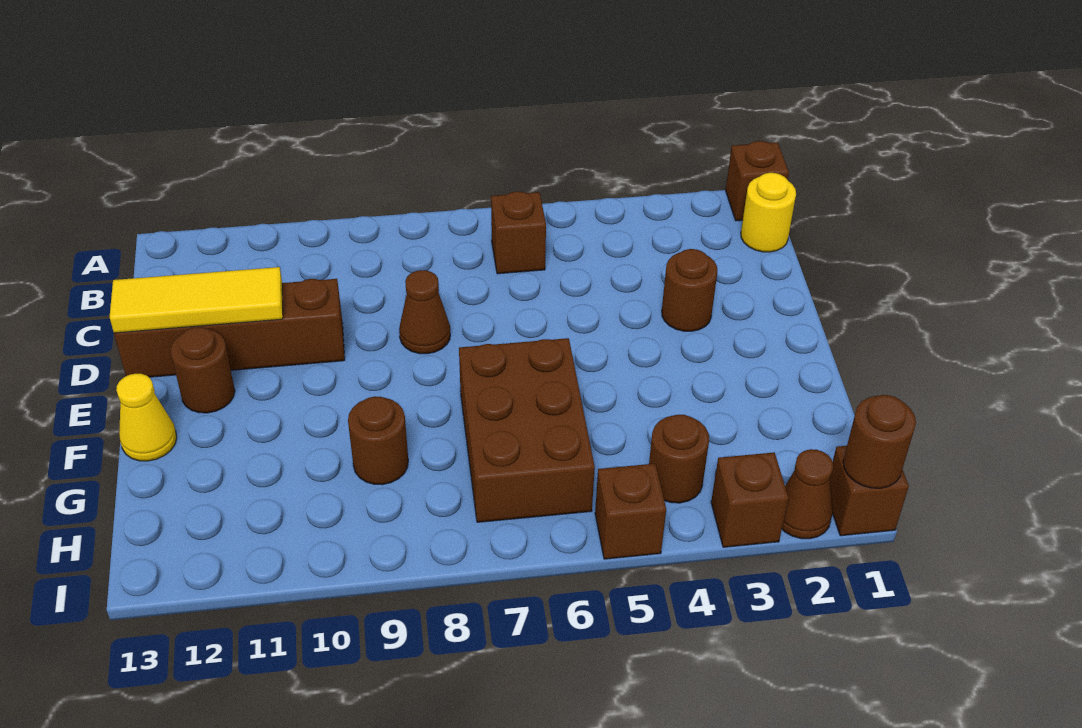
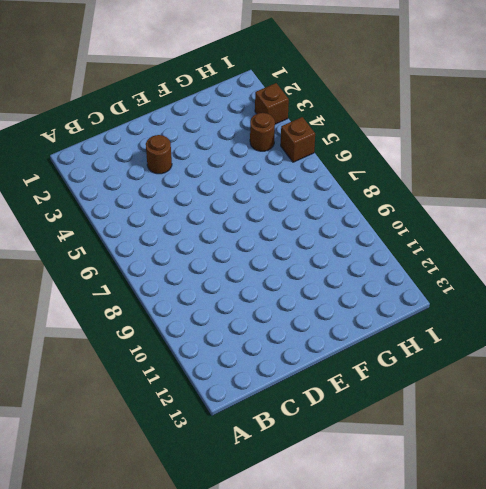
none -> brown 1x1 brick [726,141,789,221]
none -> yellow 1x1 round brick [741,173,796,252]
none -> brown 1x1 brick [491,191,546,274]

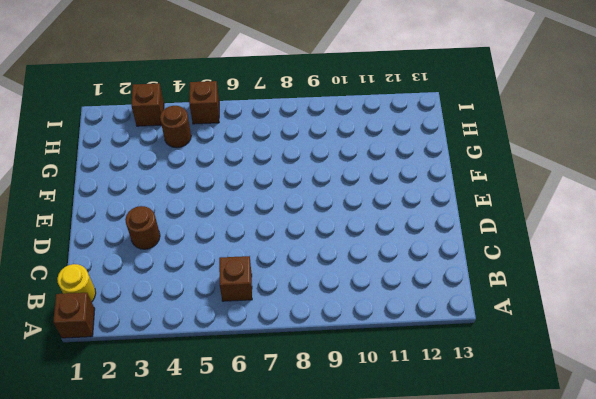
none -> brown 1x1 cone [399,270,450,354]
none -> brown 1x4 brick [114,279,345,377]
none -> brown 1x1 round brick [171,327,235,413]

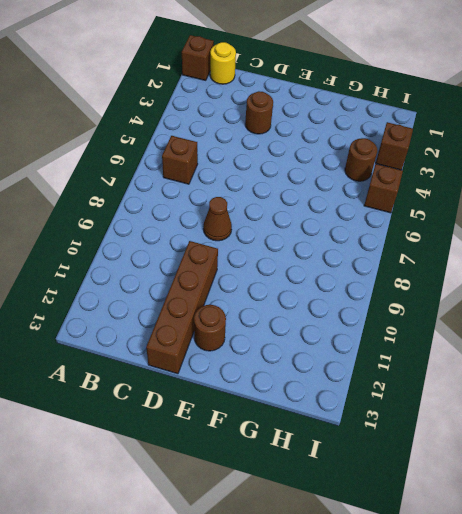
none -> brown 2x3 brick [459,338,595,522]
none -> yellow 1x1 cone [116,374,177,461]
none -> brown 1x1 round brick [348,396,408,485]

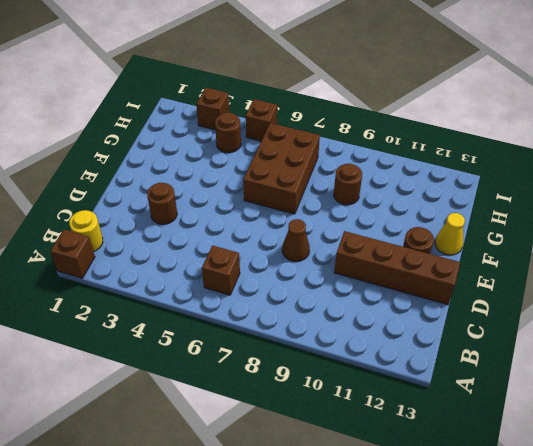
none -> brown 1x1 brick [830,446,909,536]
none -> brown 1x1 cone [782,449,833,539]
none -> yellow 1x3 tile [110,267,283,333]

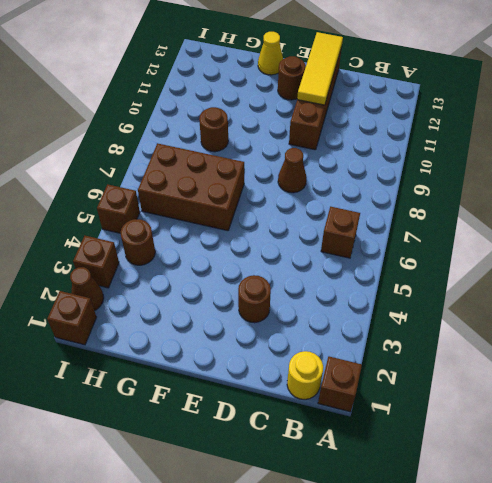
none -> brown 1x1 round brick [843,395,916,488]

